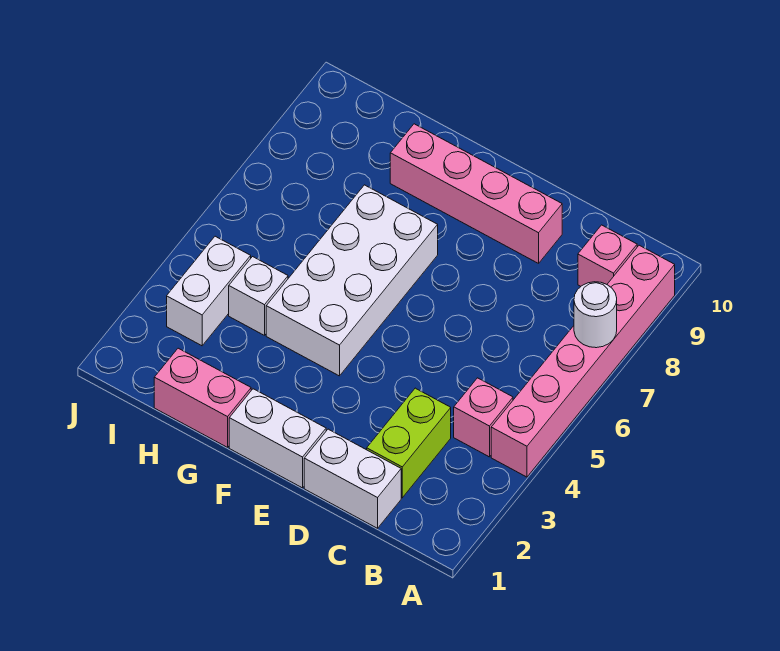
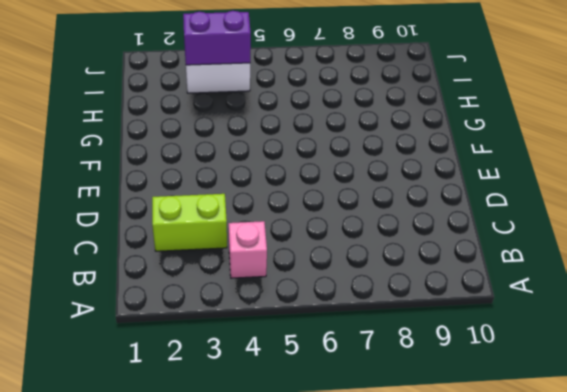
purple 1x2 brick [183,11,251,65] -> none
none -> pink 1x6 brick [491,245,675,477]
none -> pink 1x1 brick [578,225,637,286]
none -> white 1x2 brick [304,429,401,528]

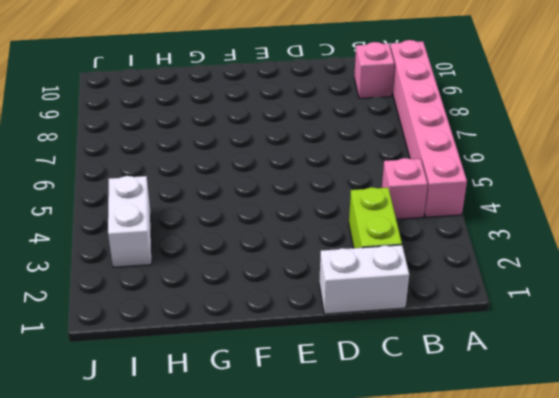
none -> pink 1x4 brick [390,124,562,263]
none -> white 1x2 brick [229,389,326,488]
none -> white 2x4 brick [266,185,438,376]

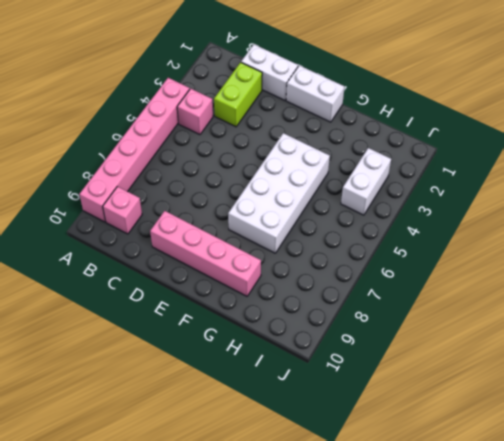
none -> pink 1x2 brick [154,348,251,447]
none -> white 1x1 brick [229,257,288,335]
none -> white 1x1 round brick [574,282,617,348]

